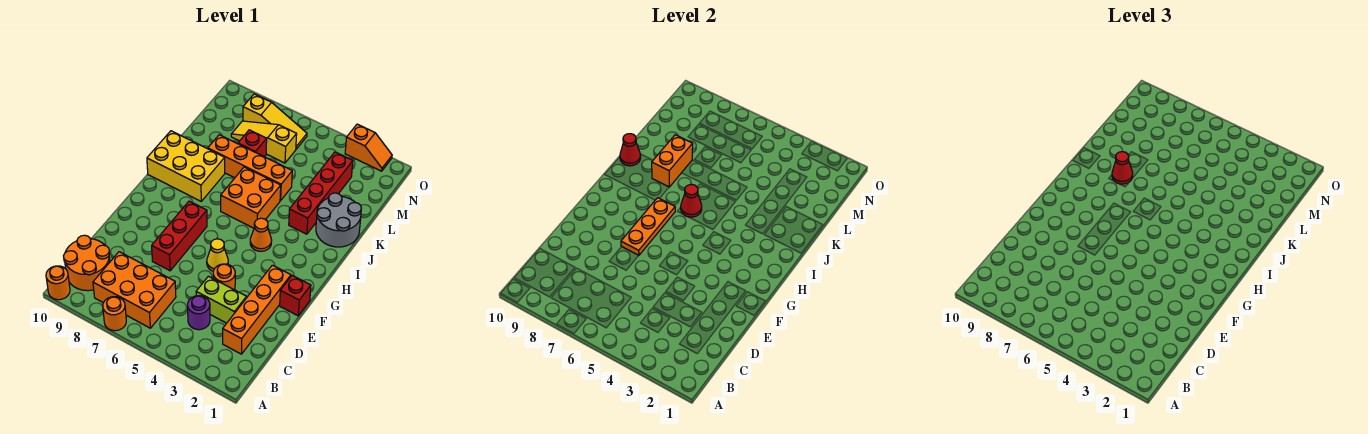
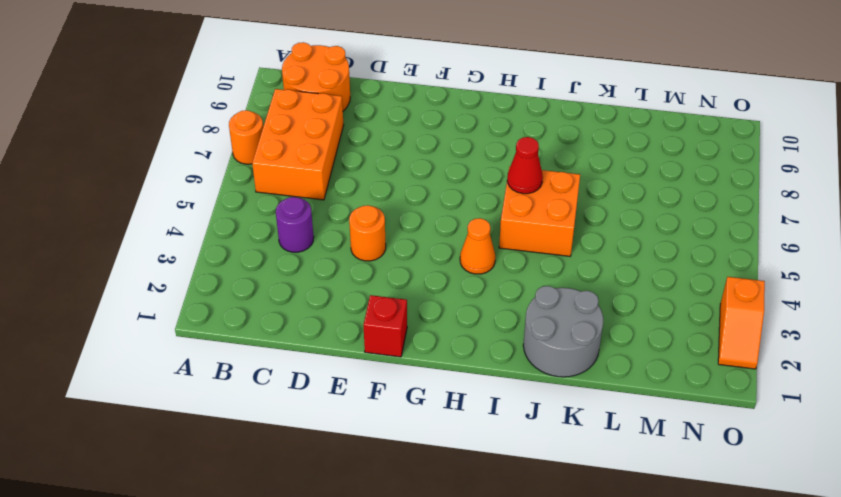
none -> orange 1x1 round brick [46,266,70,300]
none -> orange 1x4 brick [223,265,291,354]
none -> lime 1x2 brick [196,276,247,323]

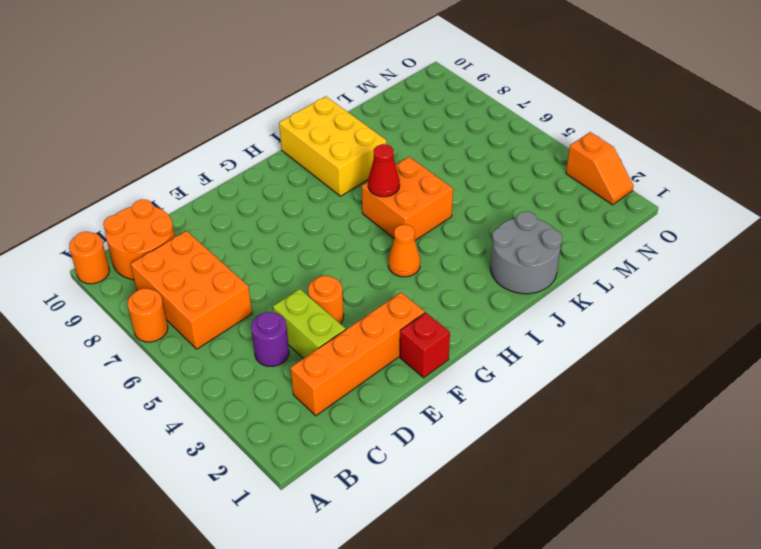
none -> red 1x3 brick [152,201,207,271]
none -> yellow 1x1 cone [207,239,228,271]
none -> red 1x4 brick [289,152,353,234]

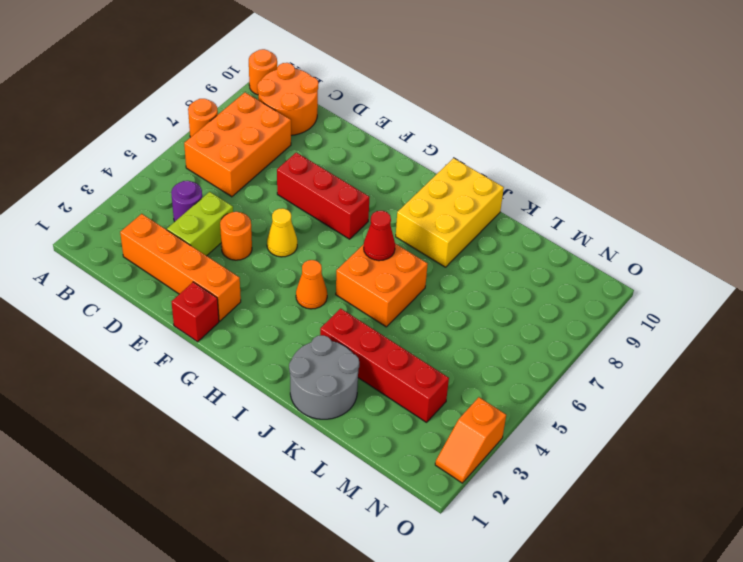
none -> orange 1x4 brick [208,135,292,201]
none -> red 1x1 brick [238,130,267,157]
none -> yellow 1x3 slope [231,121,297,163]

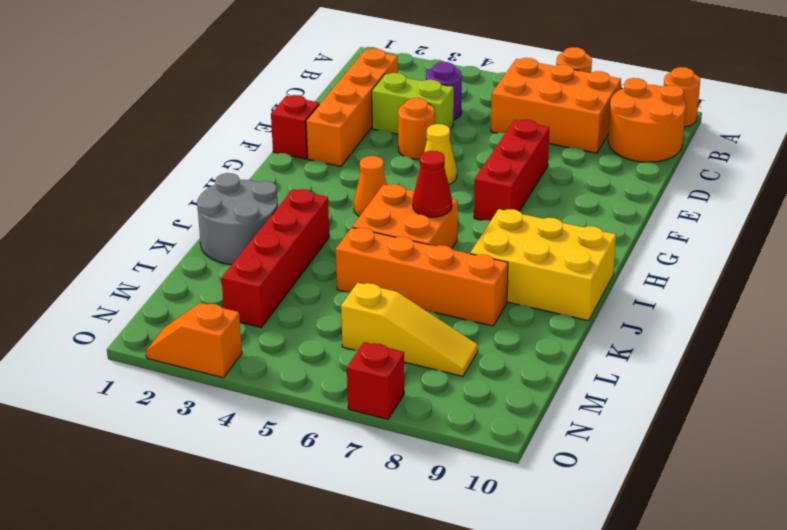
red 1x1 brick [347,342,404,419] -> red 1x1 brick moved to [238,130,267,157]
none -> yellow 1x3 slope [243,94,307,149]
none -> orange 1x3 plate [621,198,675,255]
none -> orange 1x2 brick [652,135,693,187]

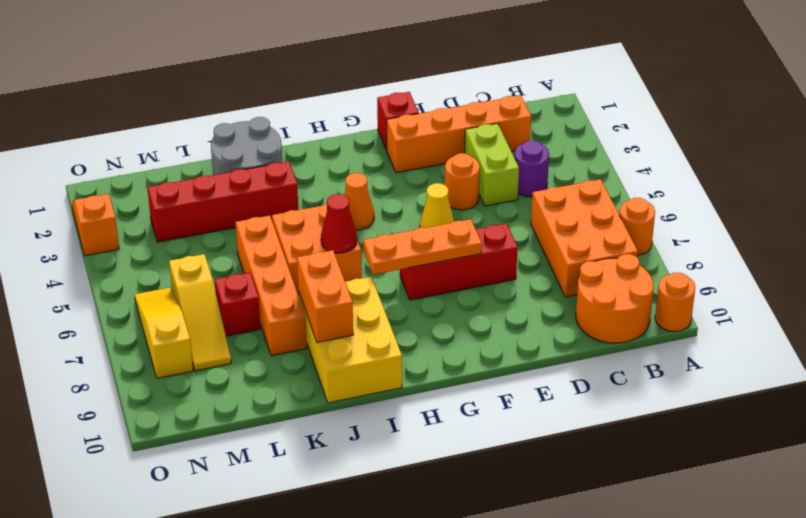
orange 1x2 brick [297,250,353,342] -> orange 1x2 brick turned to [652,135,693,187]
none -> red 1x1 cone [620,134,641,166]
none -> red 1x1 cone [1112,151,1133,184]

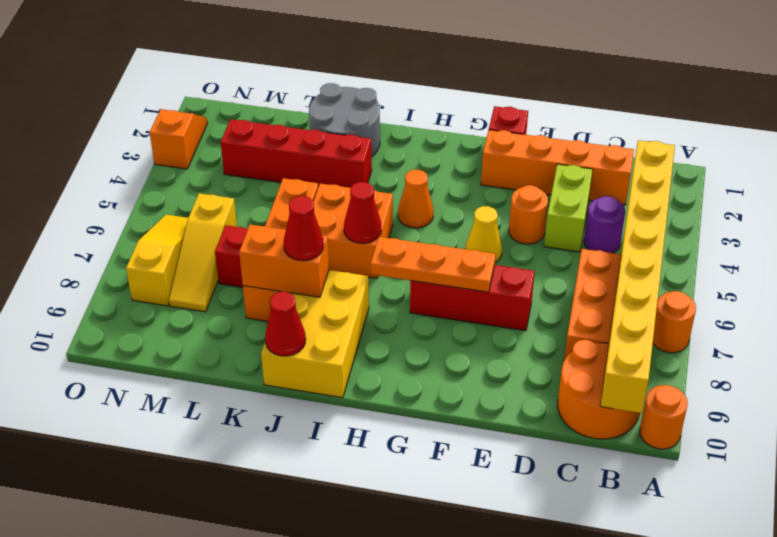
yellow 1x8 brick [600,140,675,413] -> none

